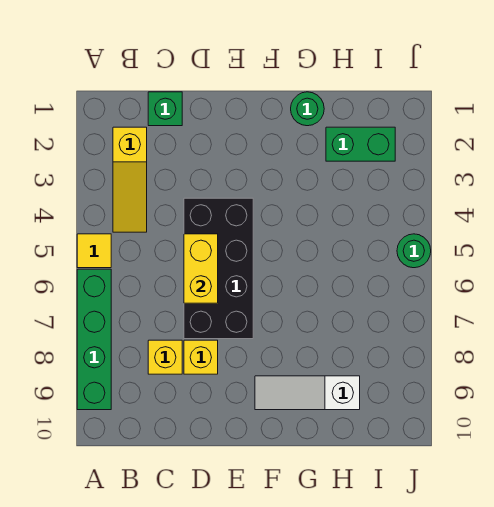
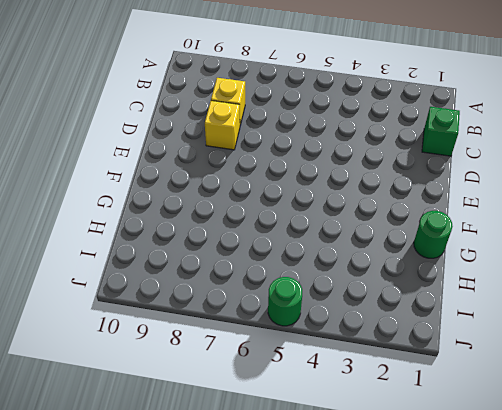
none -> yellow 1x1 tile [77,234,111,268]
none -> green 1x4 brick [77,269,111,410]
none -> yellow 1x3 slope [113,127,147,232]

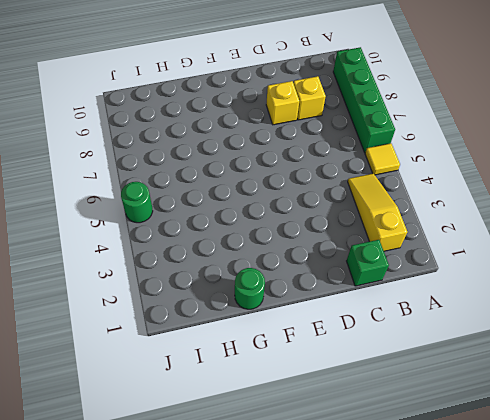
none -> black 2x4 brick [184,198,253,339]
none -> white 1x3 slope [255,376,360,410]
none -> green 1x2 brick [326,127,395,161]

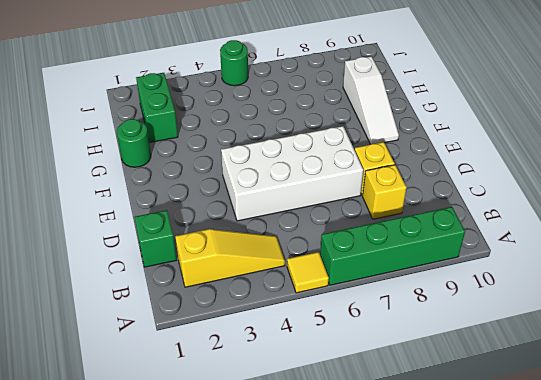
white 2x4 brick [221,126,363,221] -> black 2x4 brick [184,198,253,339]
none -> yellow 1x2 brick [184,234,218,303]

